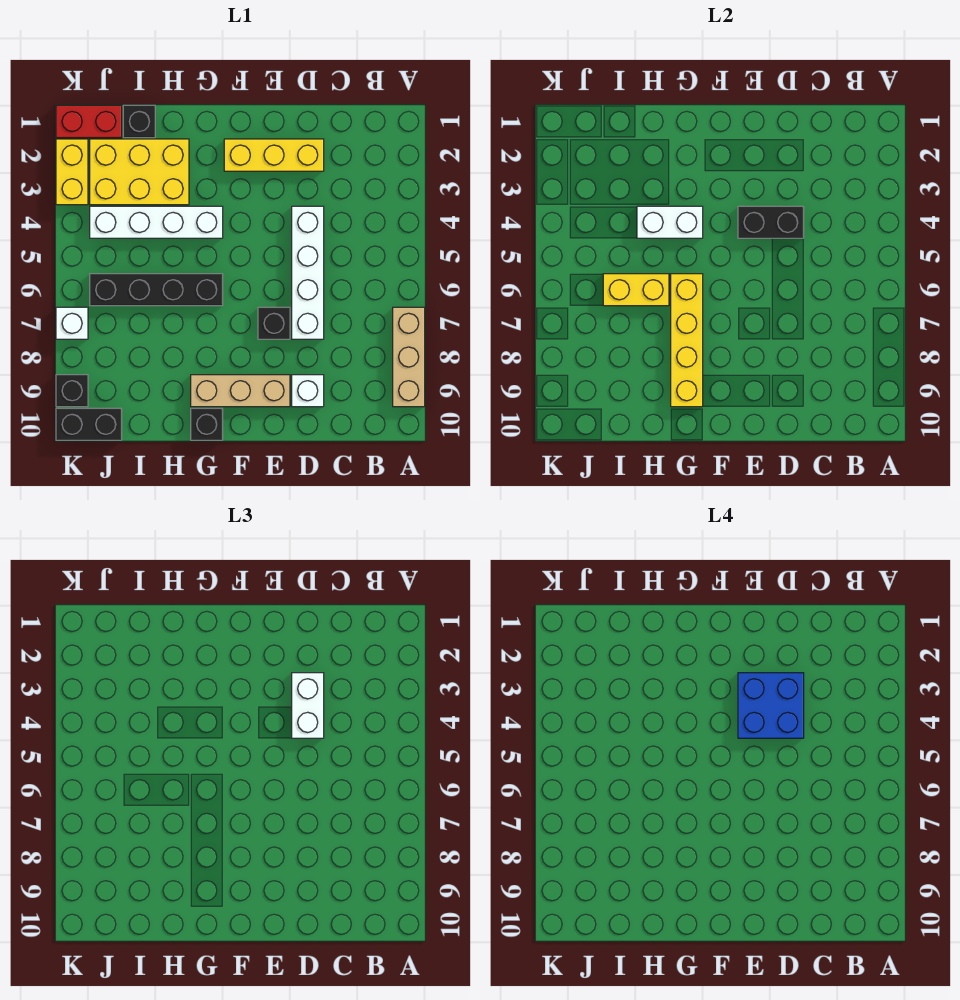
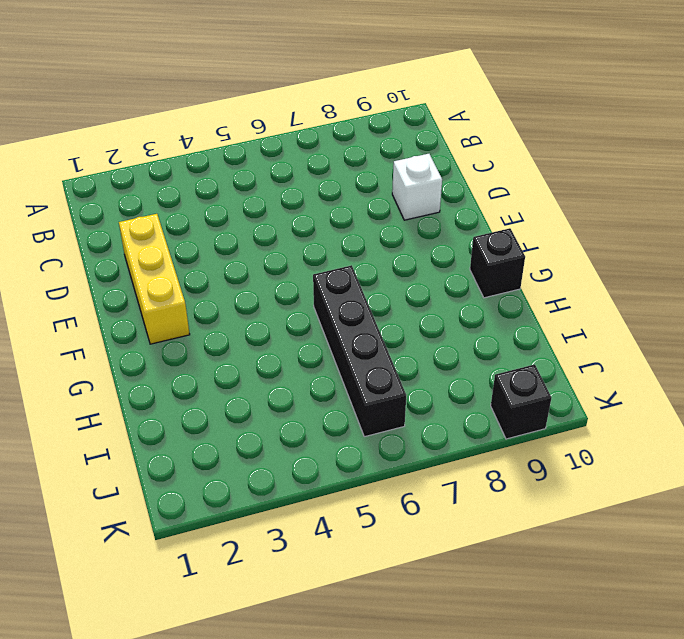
none -> tan 1x3 brick [393,307,425,407]
none -> white 1x4 brick [292,206,324,339]
none -> black 1x1 brick [258,307,290,339]

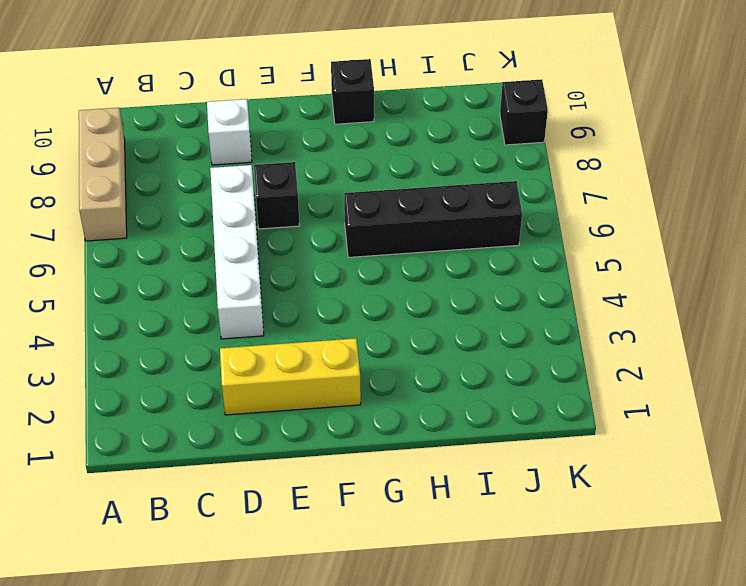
none -> tan 1x3 brick [191,375,290,407]
none -> white 1x4 brick [90,206,223,238]
none -> yellow 2x3 brick [90,139,189,205]

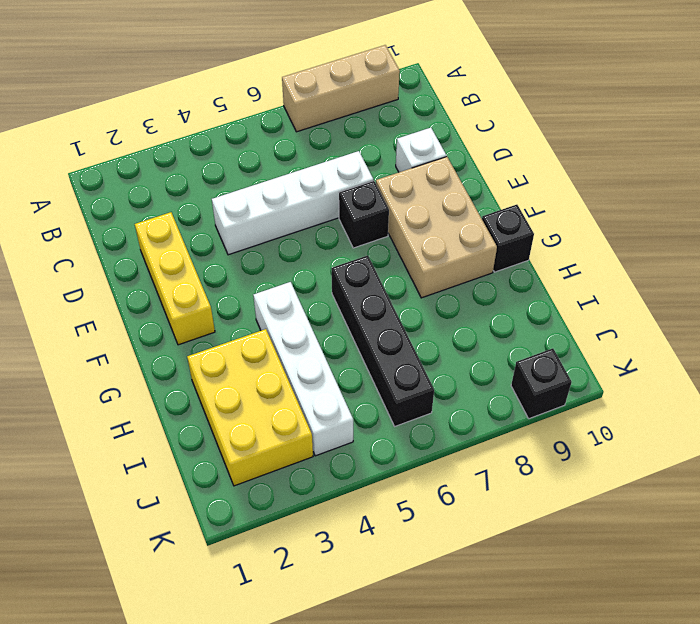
tan 2x3 brick [376,157,497,298] -> tan 1x3 brick [191,375,290,407]
none -> black 1x1 brick [123,105,155,138]
none -> red 1x2 brick [56,105,122,138]
none -> black 1x2 brick [56,408,122,440]

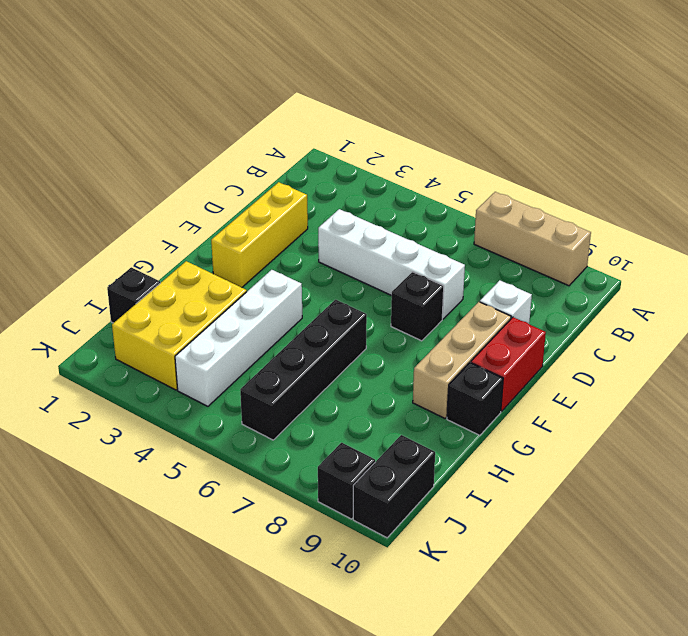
red 1x2 brick [471,317,546,411] -> red 1x2 brick moved to [56,105,122,138]
none -> yellow 1x2 brick [56,139,88,205]
none -> white 1x1 brick [56,307,88,339]
none -> black 1x2 brick [738,206,804,238]

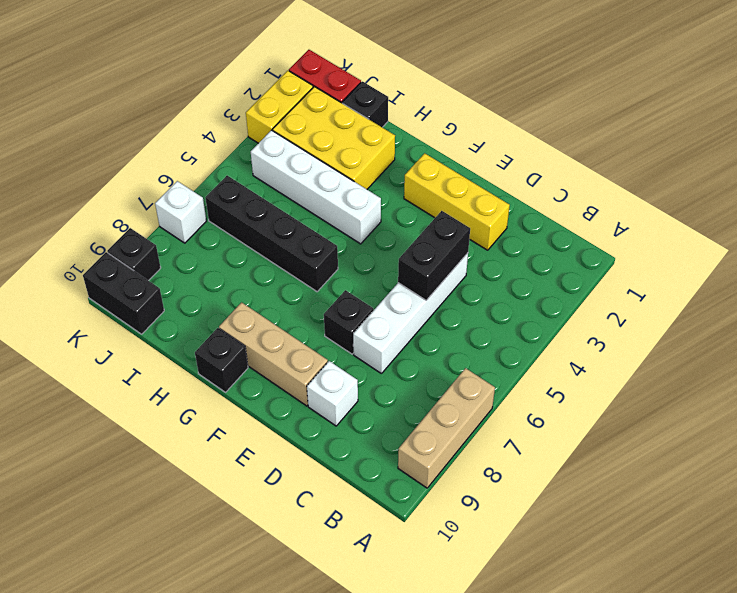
black 1x2 brick [398,211,470,300] -> black 1x2 brick turned to [738,206,804,238]
none -> white 1x2 brick [637,206,703,238]
none -> yellow 1x4 brick [671,274,703,407]
none -> yellow 1x2 brick [603,274,669,306]

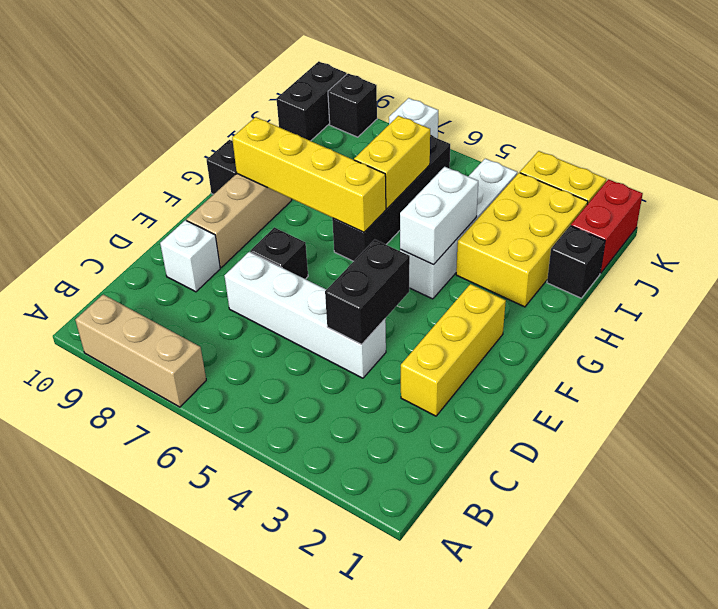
none -> white 1x2 brick [292,673,324,738]
none -> blue 2x2 brick [738,673,804,738]

